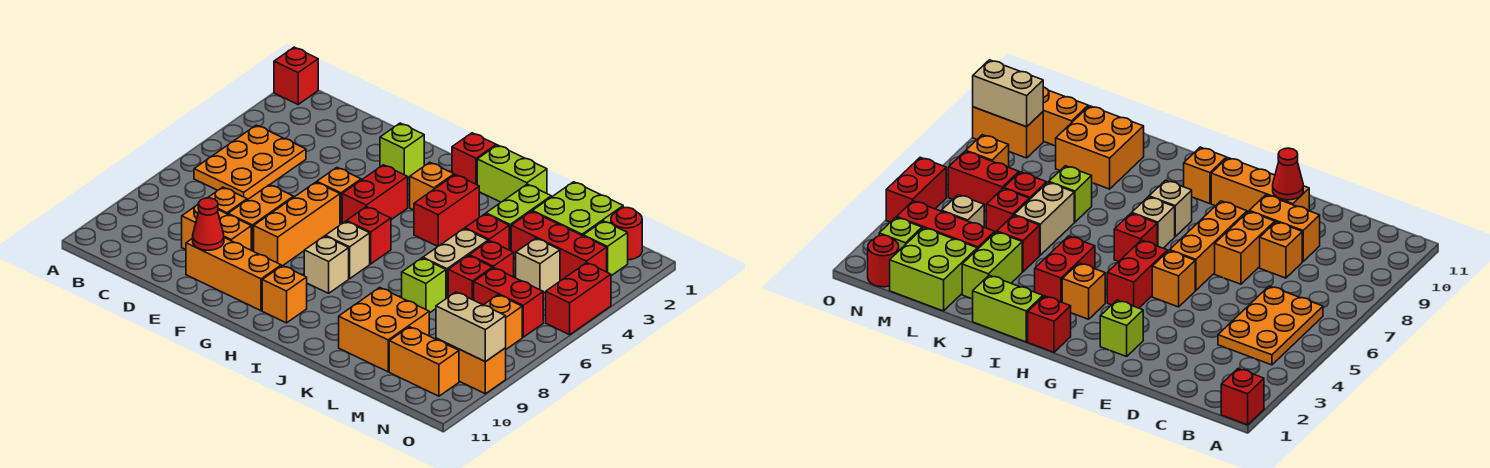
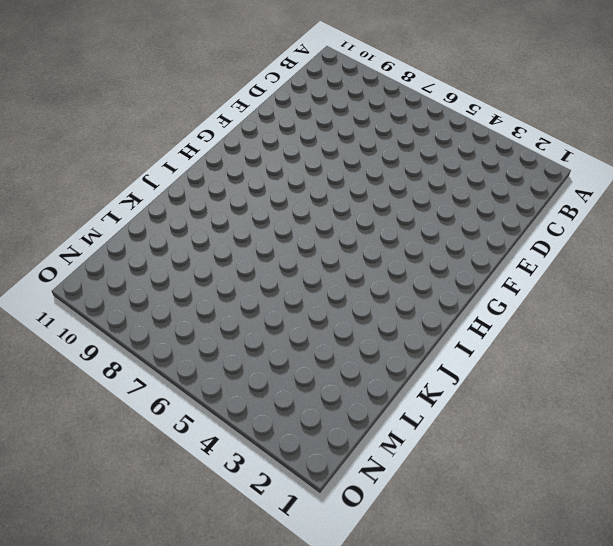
none -> red 1x1 brick [274,47,318,104]
none -> orange 2x3 plate [194,125,306,200]
none -> orange 1x1 brick [208,187,247,214]
none -> orange 1x2 brick [182,205,251,250]

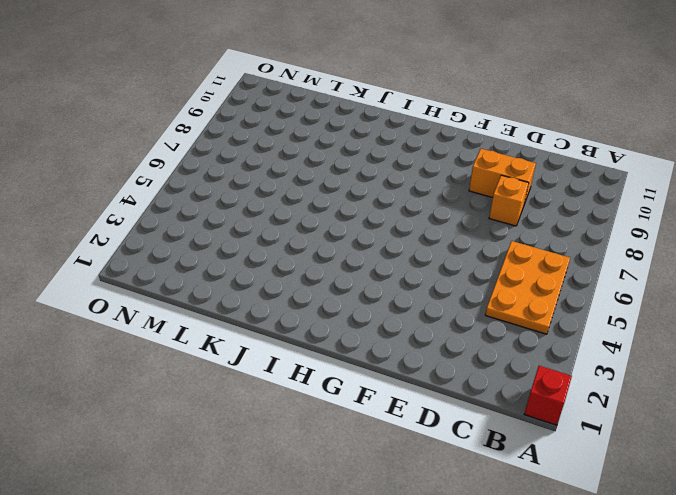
none -> orange 1x2 brick [228,185,294,251]
none -> orange 1x3 brick [186,238,281,311]
none -> lime 1x1 brick [380,123,424,178]
none -> orange 1x1 brick [317,168,361,225]

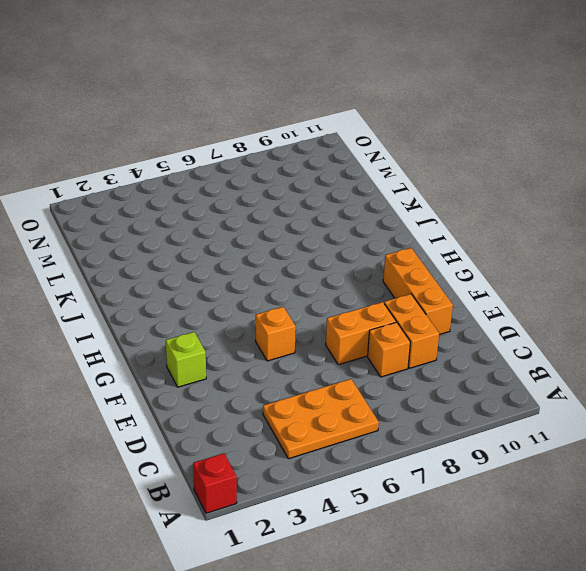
none -> orange 1x3 brick [254,182,340,266]
none -> red 1x2 brick [342,165,408,223]
none -> red 1x1 brick [452,133,496,185]
none -> orange 1x1 brick [410,162,454,210]

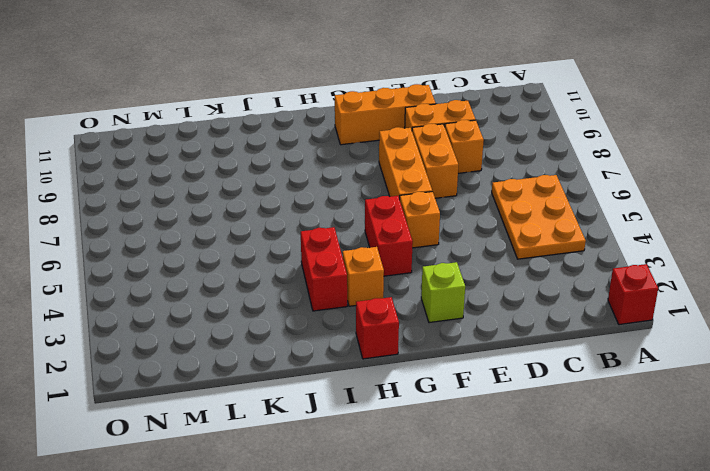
none -> red 1x1 brick [347,207,391,264]
none -> tan 1x1 brick [326,221,370,279]
none -> tan 1x1 brick [304,236,349,293]
none -> orange 1x1 brick [262,266,307,323]

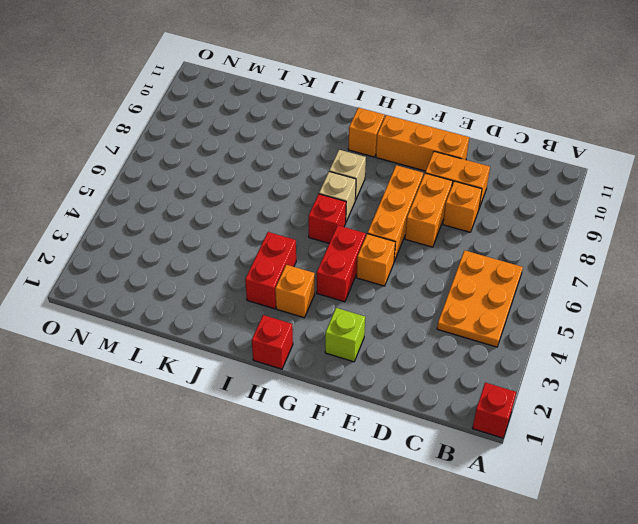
none -> lime 1x2 brick [477,145,547,202]
none -> lime 1x2 brick [486,184,551,251]
none -> red 1x1 brick [465,214,509,250]
none -> tan 1x2 brick [423,229,488,298]

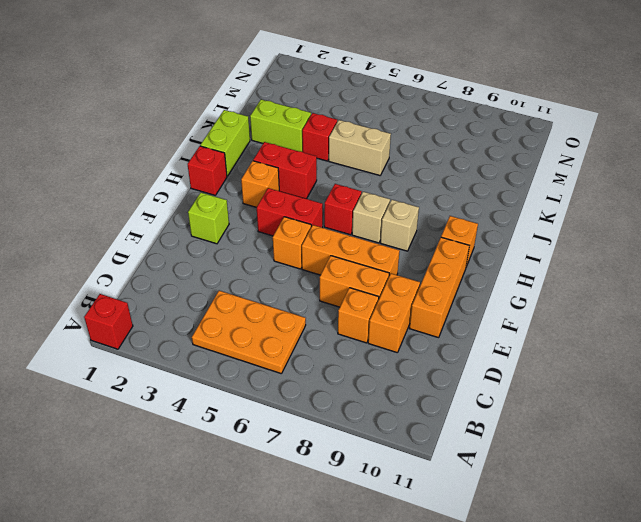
none -> lime 1x1 brick [402,258,446,313]
none -> orange 2x2 brick [339,288,429,372]
none -> lime 2x2 brick [533,182,623,236]
none -> red 1x3 brick [511,211,607,281]

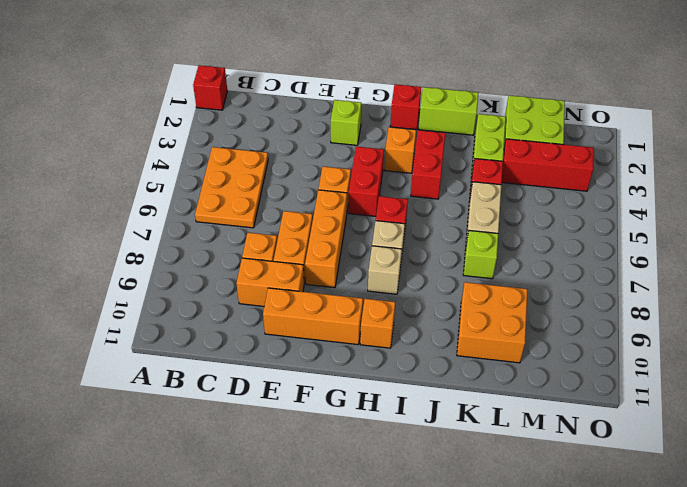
none -> red 1x1 brick [469,241,514,277]
none -> red 1x1 brick [448,255,493,300]
none -> tan 1x1 brick [516,238,560,293]
none -> red 1x2 brick [474,268,543,337]

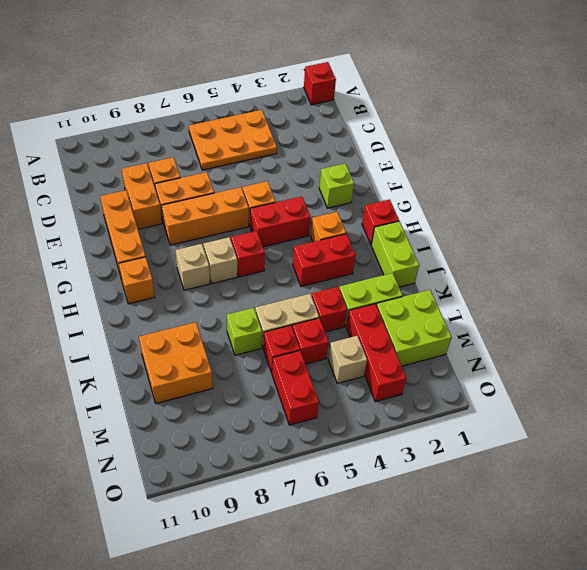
none -> orange 1x2 brick [389,327,459,396]
none -> red 1x1 round brick [611,208,642,260]
none -> lime 1x1 brick [583,221,628,276]
none -> orange 1x1 brick [484,295,522,349]

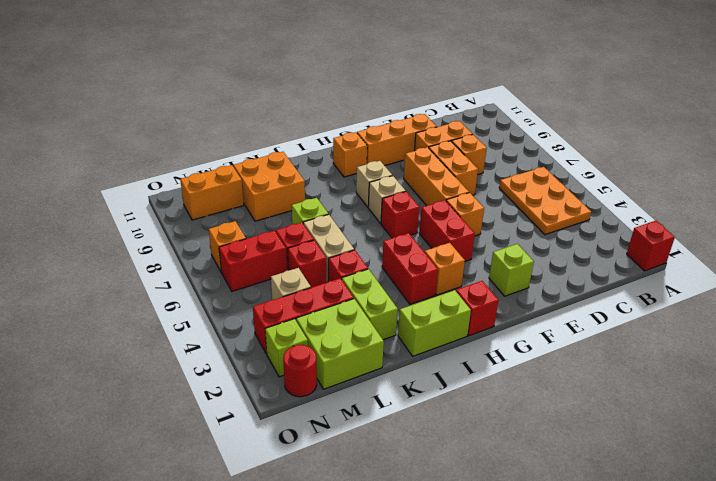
none -> orange 1x2 brick [436,338,506,394]
none -> red 1x2 brick [546,263,611,335]
none -> red 1x1 cone [193,198,224,250]
none -> tan 1x2 brick [436,292,506,362]

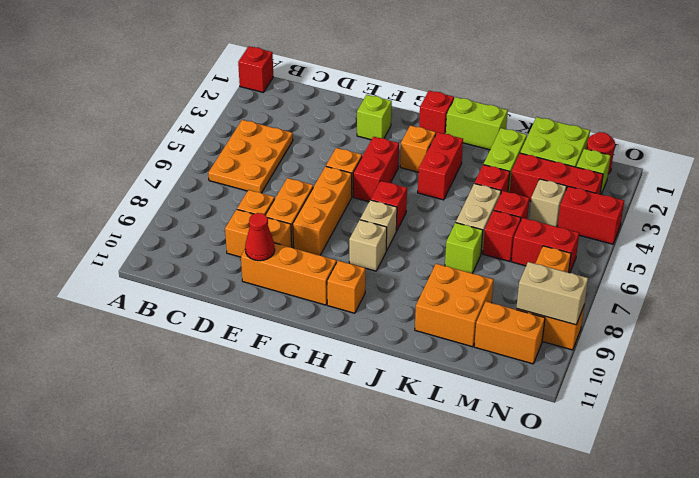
red 1x2 brick [558,186,624,244] -> red 1x2 brick turned to [546,263,611,335]

